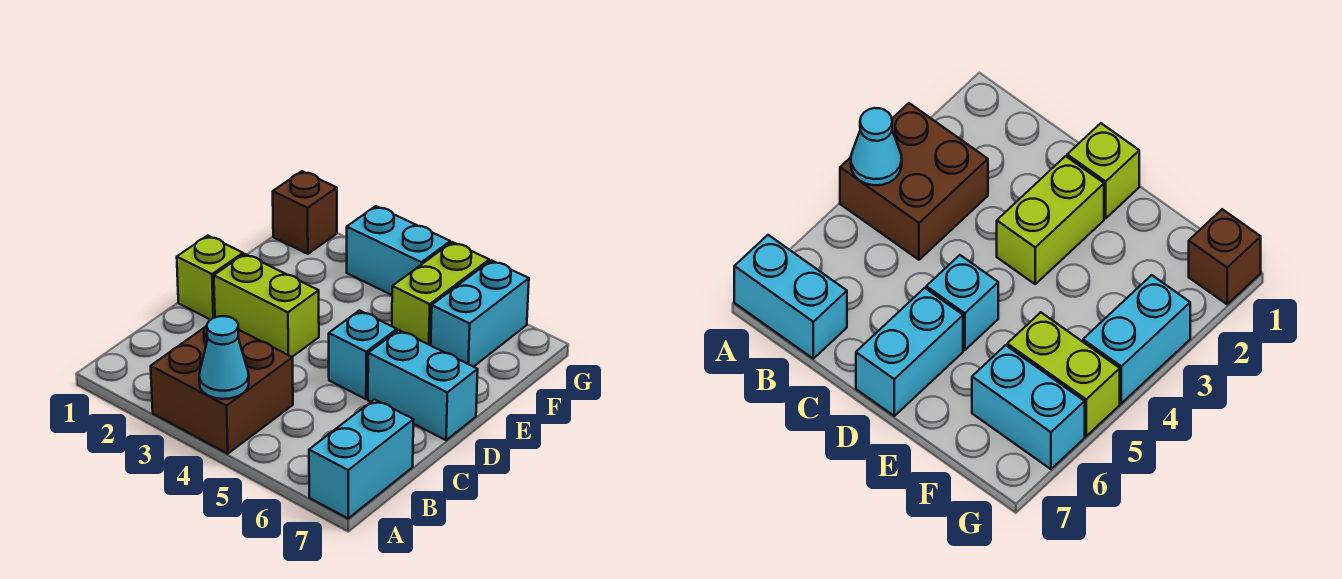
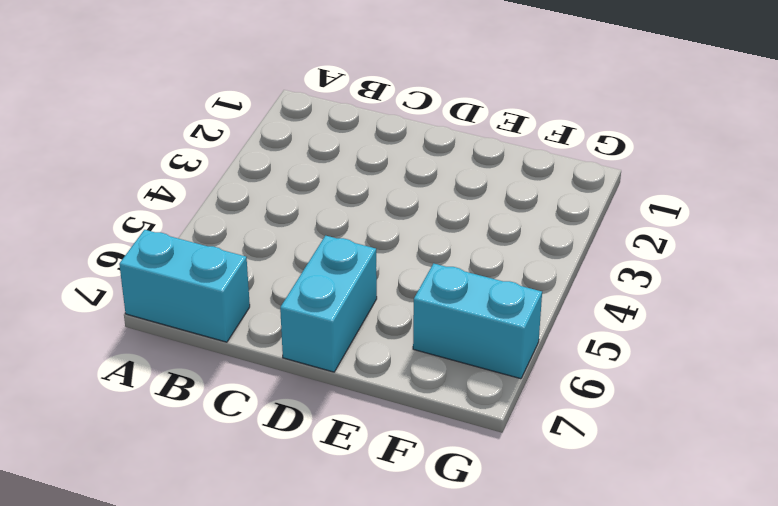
none -> brown 2x2 brick [151,326,293,454]
none -> lime 1x1 brick [177,236,243,320]

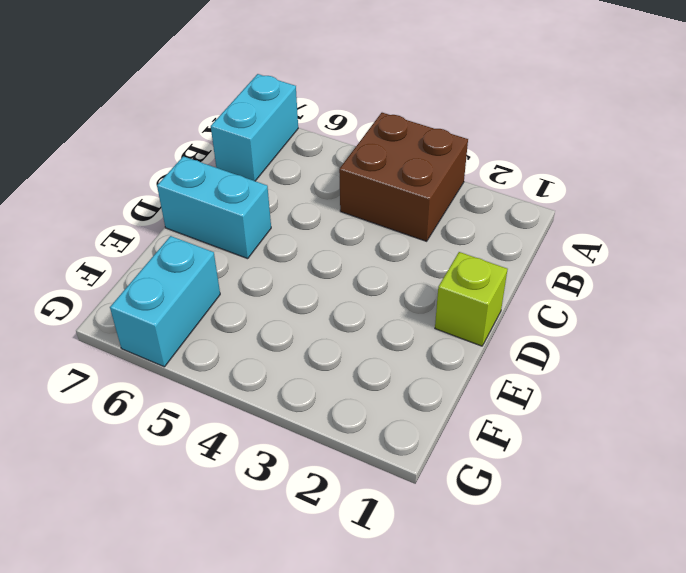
none -> lime 1x2 brick [214,254,319,357]
none -> cyan 1x1 brick [329,310,397,399]

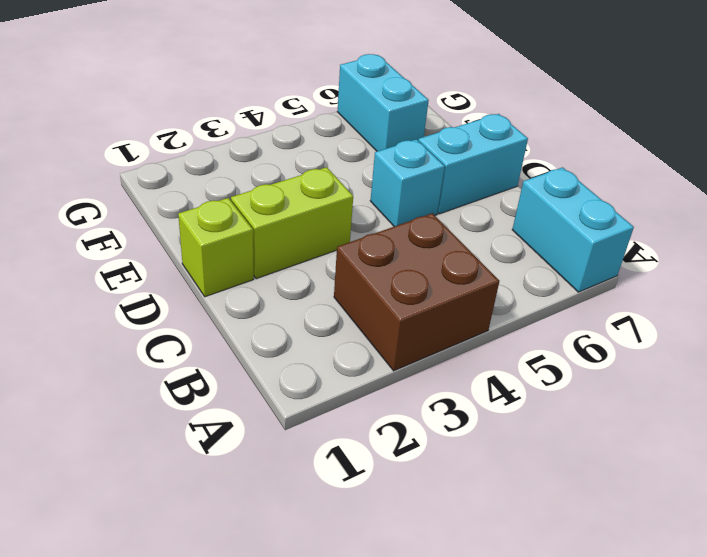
none -> lime 1x2 brick [392,242,489,345]
none -> brown 1x1 brick [273,171,337,254]

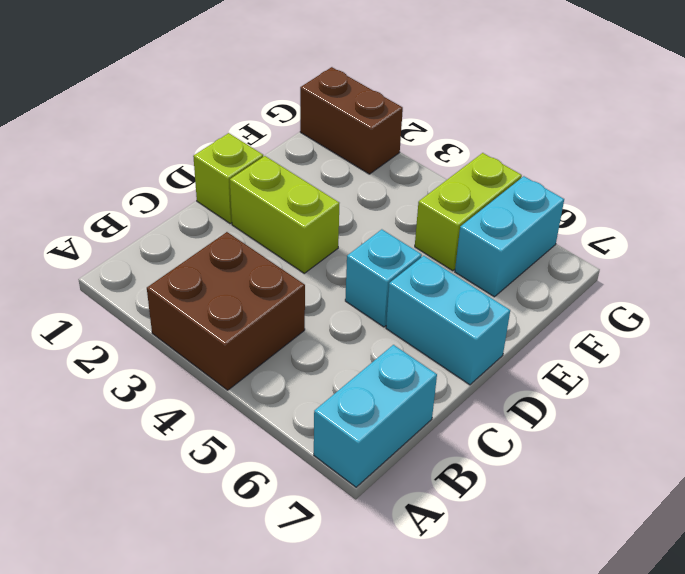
brown 1x2 brick [300,67,403,174] -> brown 1x1 brick [273,171,337,254]
none -> cyan 1x2 brick [346,206,450,295]
none -> cyan 1x1 cone [199,316,249,399]

